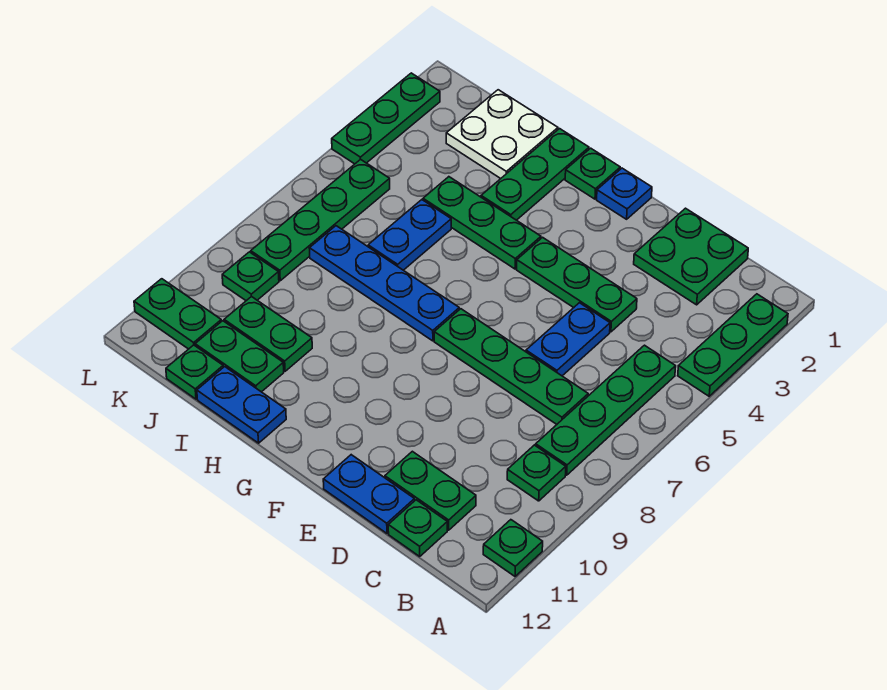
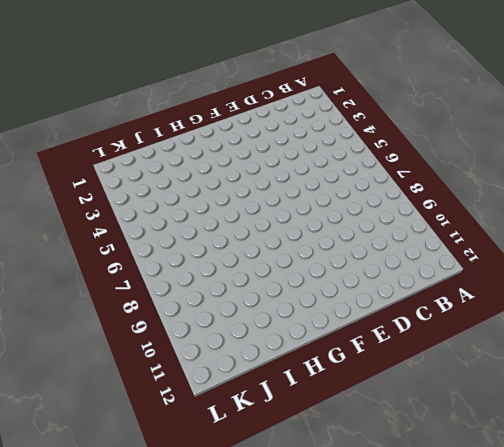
none -> green 1x3 plate [678,294,788,396]
none -> green 1x1 plate [483,520,543,576]
none -> green 1x4 plate [536,345,676,475]

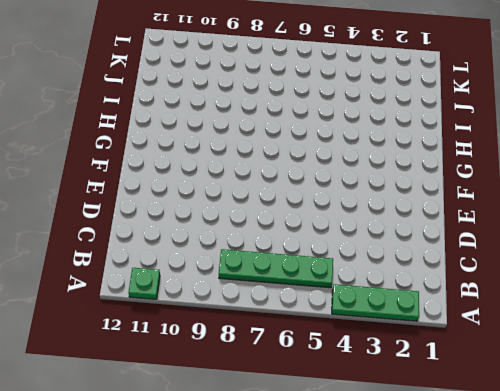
none -> green 1x1 plate [507,445,566,501]
none -> green 2x2 plate [634,208,748,305]
none -> green 1x4 plate [434,309,588,424]

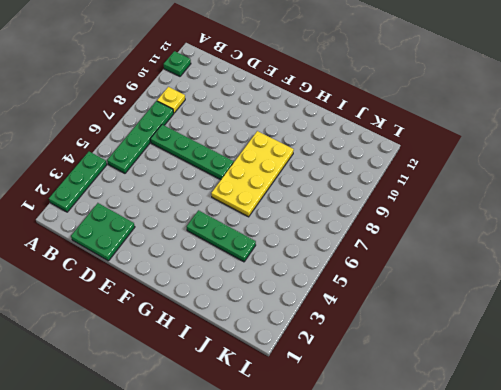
yellow 1x1 plate [157,87,185,113] -> green 1x1 plate [507,445,566,501]
yellow 2x4 plate [211,131,294,217] -> blue 1x4 plate [309,226,459,341]
none -> green 1x2 plate [385,451,476,530]
none -> green 1x1 plate [388,500,447,556]
none -> green 1x3 plate [517,237,637,332]

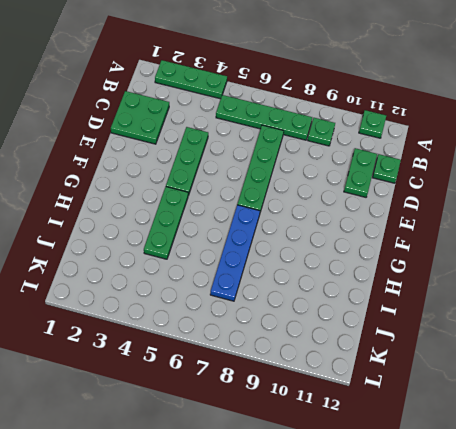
none -> blue 1x2 plate [526,303,610,376]
none -> blue 1x2 plate [323,455,415,533]
none -> blue 1x1 plate [597,168,652,219]

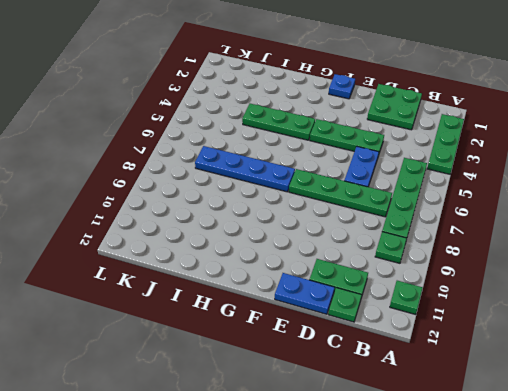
none -> green 1x1 plate [565,148,620,199]
none -> green 1x3 plate [481,129,589,220]
none -> blue 1x2 plate [197,367,286,443]

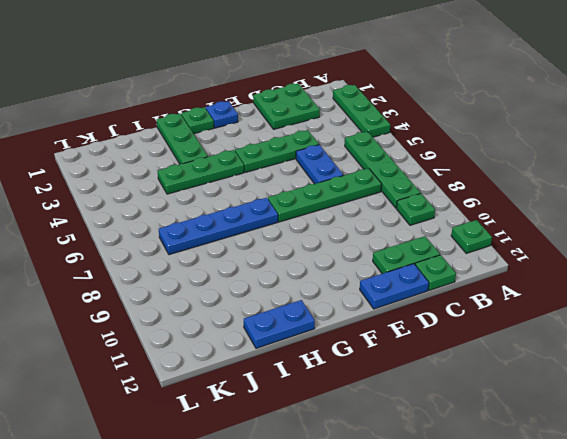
none -> white 2x2 plate [446,90,558,178]
none -> blue 1x2 plate [368,200,451,270]
none -> green 1x2 plate [224,296,312,371]

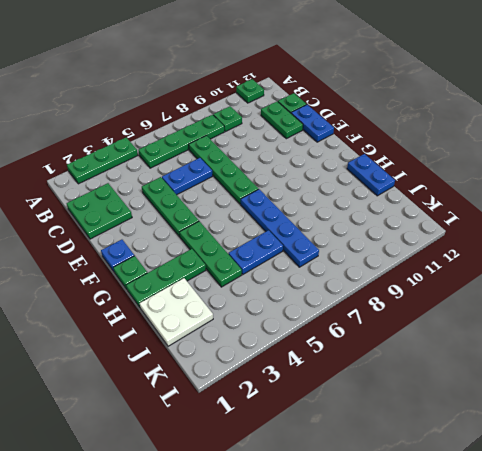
none -> green 1x2 plate [224,296,312,371]
none -> green 1x2 plate [195,321,284,392]
none -> green 1x1 plate [166,345,223,399]

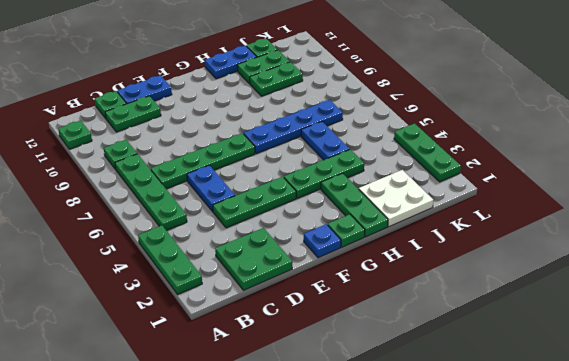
none -> green 1x4 plate [251,159,390,281]
none -> green 1x1 plate [222,252,279,301]
none -> green 1x2 plate [134,279,221,349]

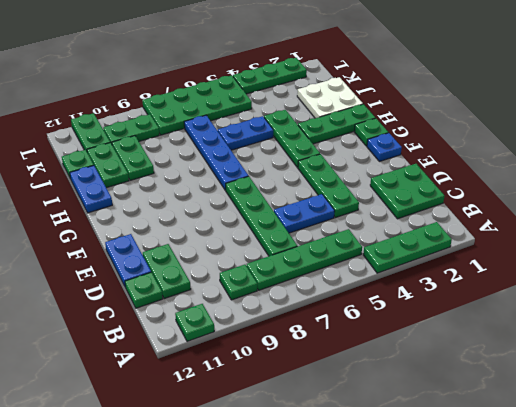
green 2x4 plate [142,75,252,135] -> green 1x4 plate [251,159,390,281]
green 1x2 plate [103,114,159,144] -> green 1x1 plate [222,252,279,301]

